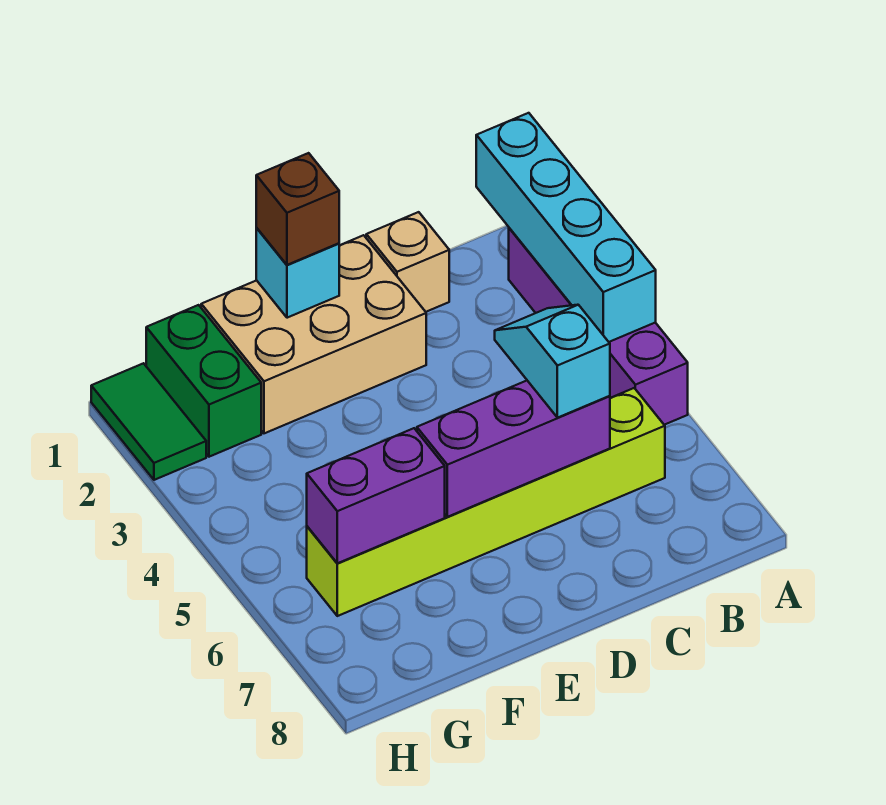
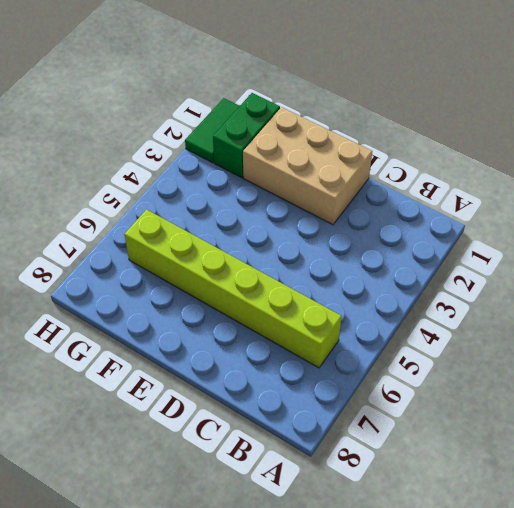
none -> purple 1x4 brick [509,228,688,425]
none -> tan 1x1 brick [366,212,449,312]
none -> cyan 1x4 brick [476,113,656,342]

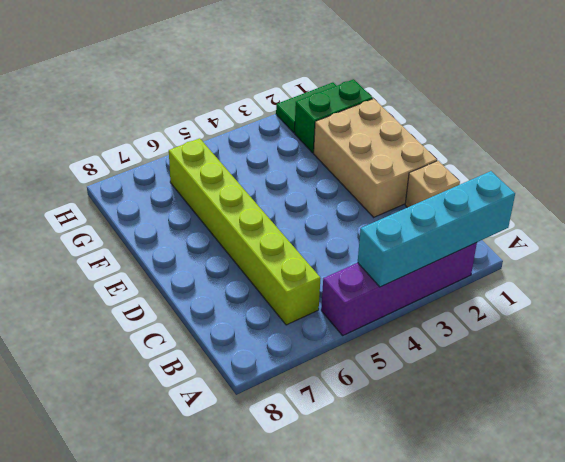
none -> purple 1x3 brick [417,381,610,517]
none -> cyan 1x1 brick [256,228,339,318]
none -> purple 1x2 brick [307,428,445,563]

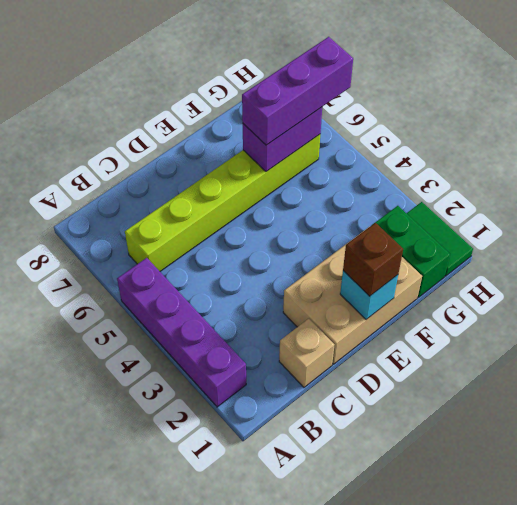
purple 1x3 brick [242,37,353,145] -> purple 1x3 brick moved to [417,381,610,517]
none -> cyan 1x4 brick [476,113,656,342]
none -> cyan 1x2 slope [495,305,610,418]

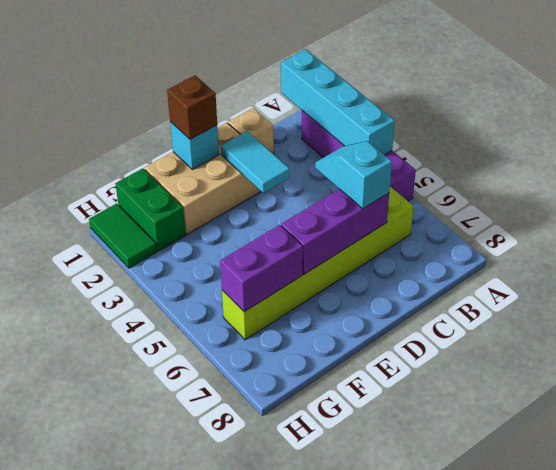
cyan 1x2 tile [221,131,290,193] -> none

